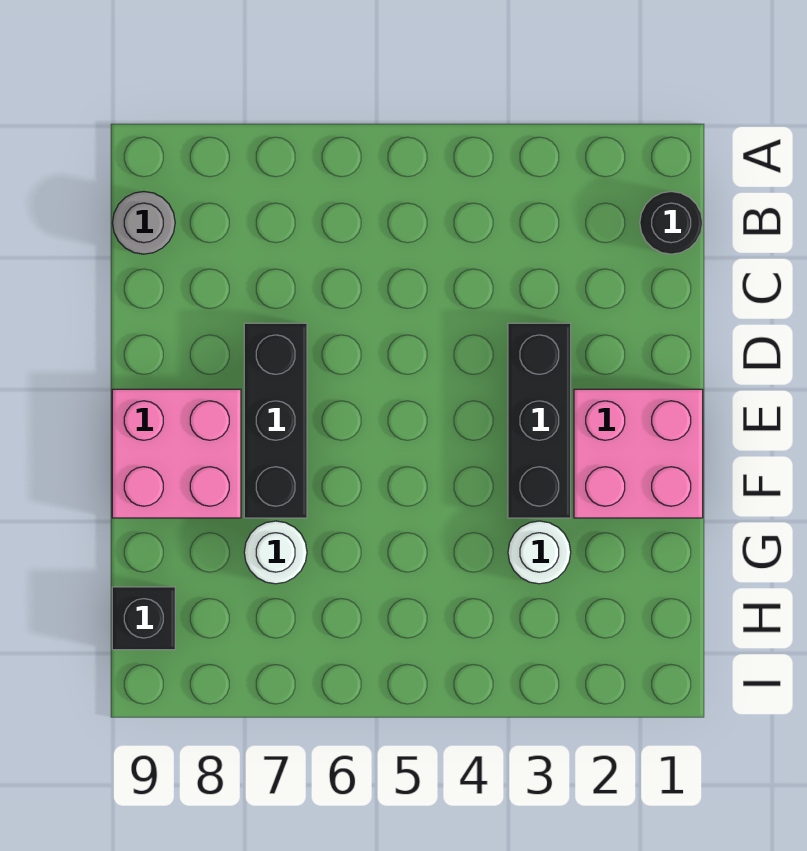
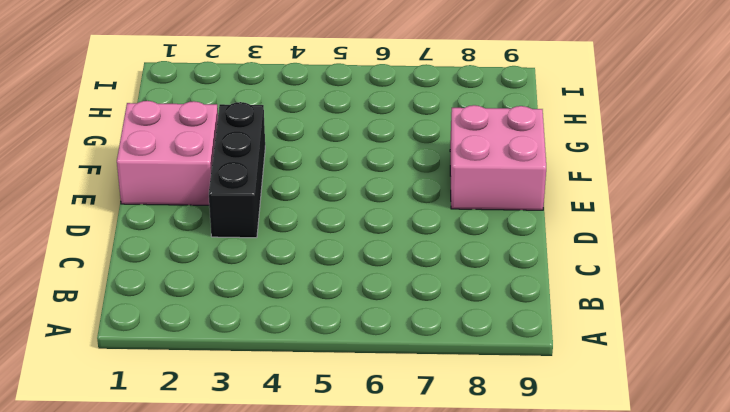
none -> black 1x1 round brick [640,192,702,254]
none -> grey 1x1 round brick [113,192,175,254]

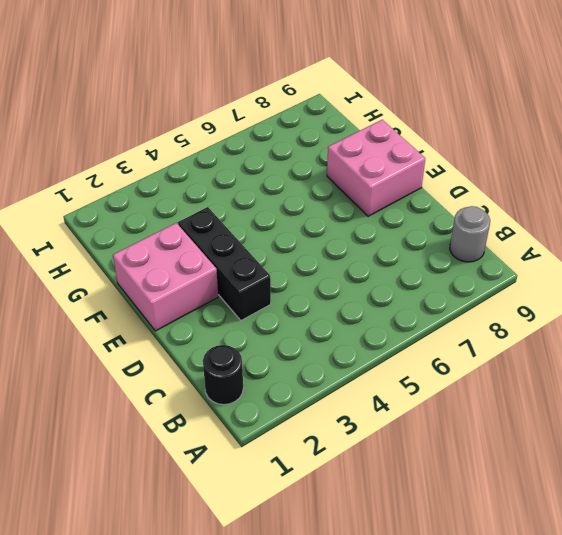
none -> black 1x3 brick [244,323,307,518]
none -> white 1x1 round brick [508,521,571,584]

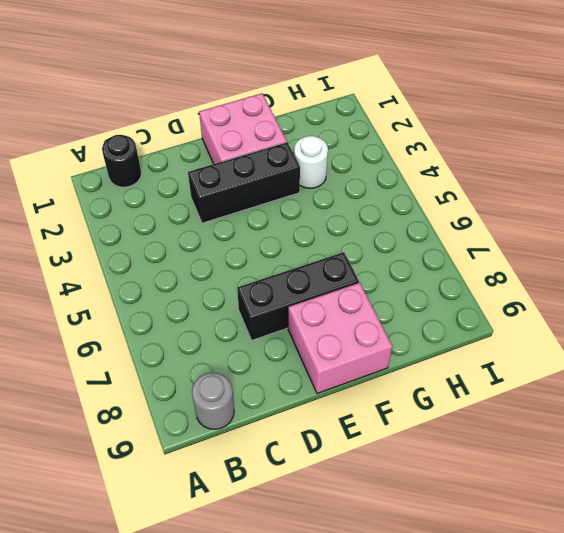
none -> white 1x1 round brick [244,521,307,584]
none -> black 1x1 brick [112,587,175,650]

